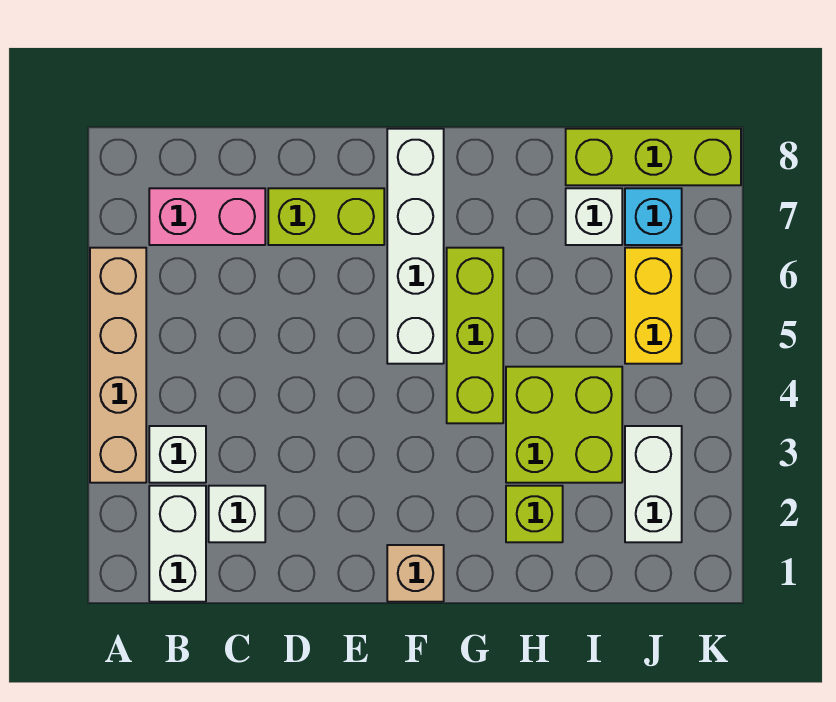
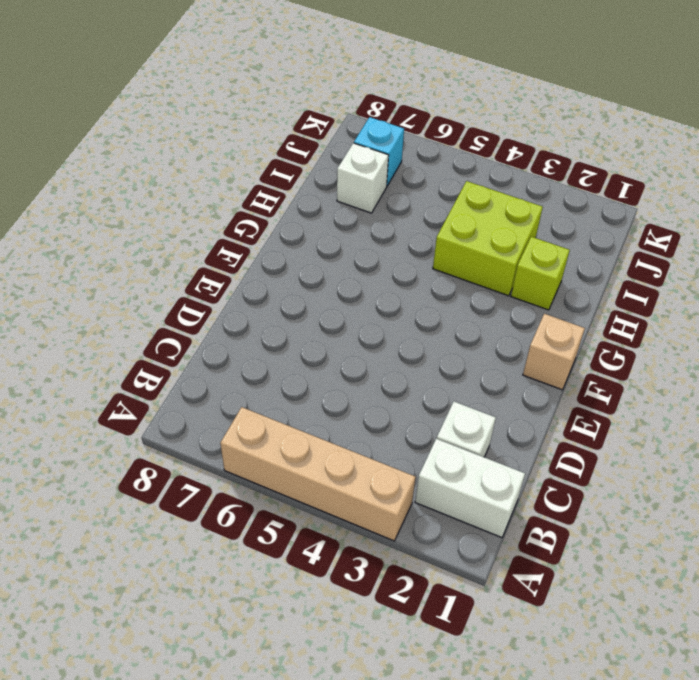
none -> white 1x1 brick [149,426,206,483]
none -> pink 1x2 brick [149,188,265,245]
none -> lime 1x2 brick [268,188,384,245]

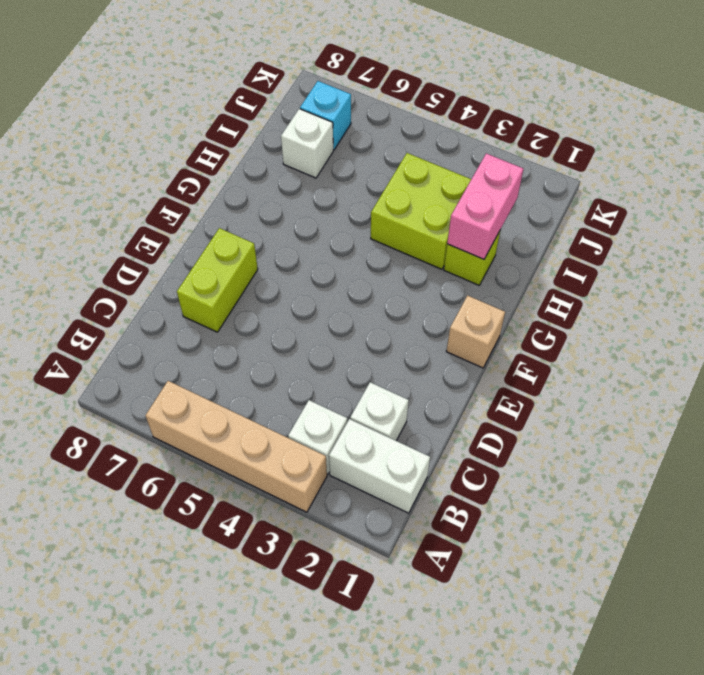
pink 1x2 brick [447,153,523,259] -> pink 1x2 brick moved to [149,188,265,245]
none -> white 1x4 brick [387,129,444,364]
none -> lime 1x3 brick [447,248,503,423]
none -> lime 1x3 brick [566,129,741,185]

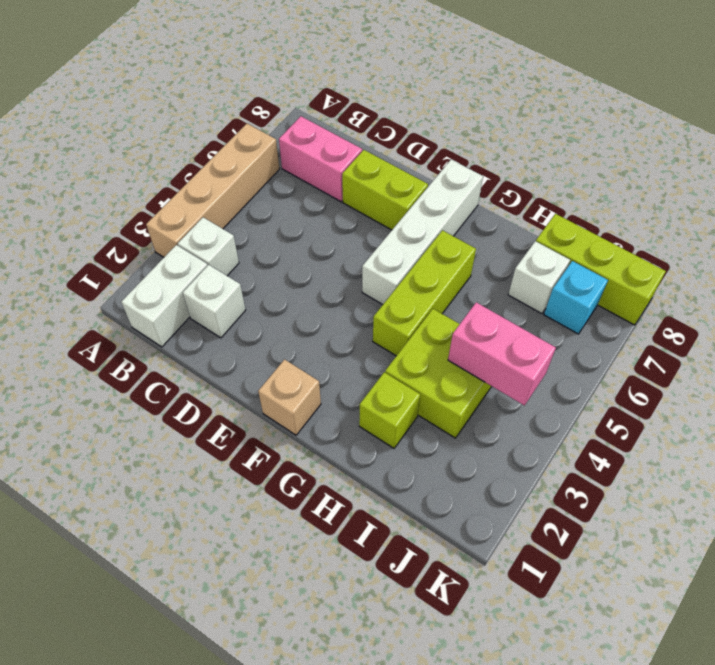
pink 1x2 brick [448,302,556,406] -> none
none -> white 1x2 brick [625,426,682,542]
none -> yellow 1x2 brick [625,248,682,364]

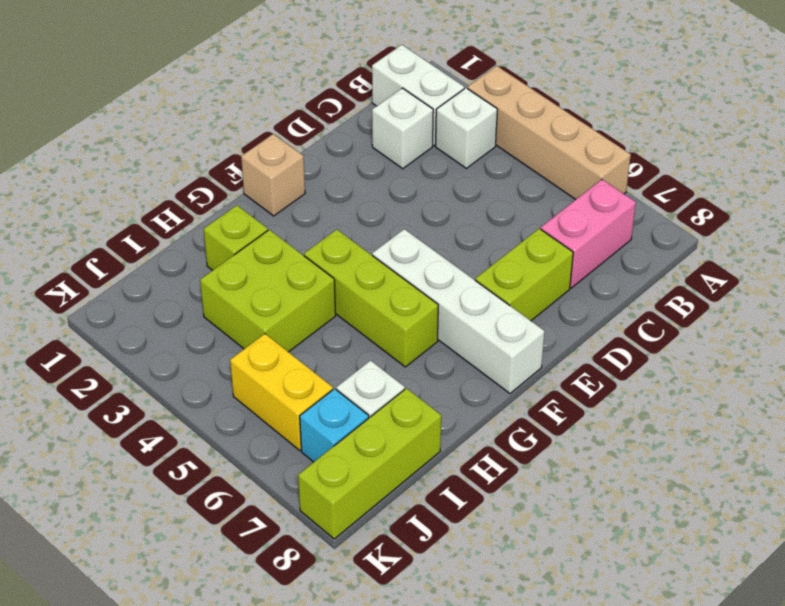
none -> white 1x2 brick [625,426,682,542]

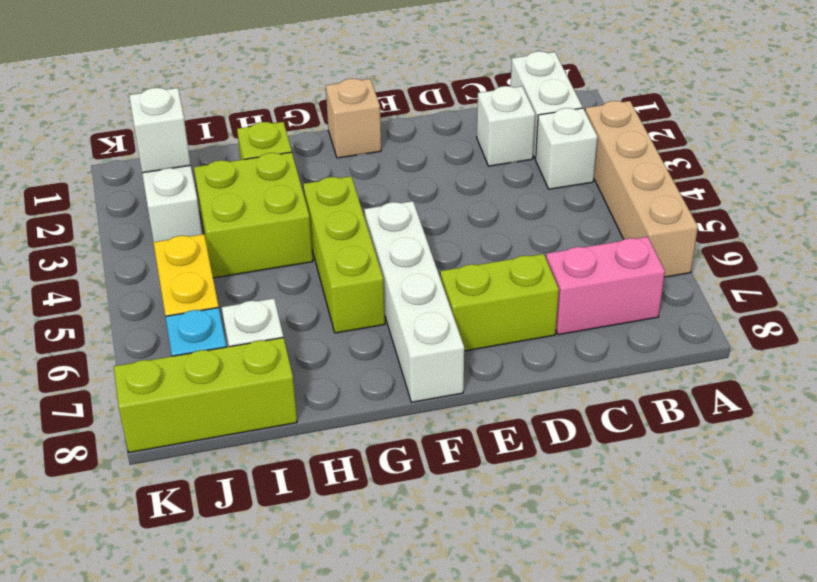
white 1x1 brick [129,88,191,173] -> none

